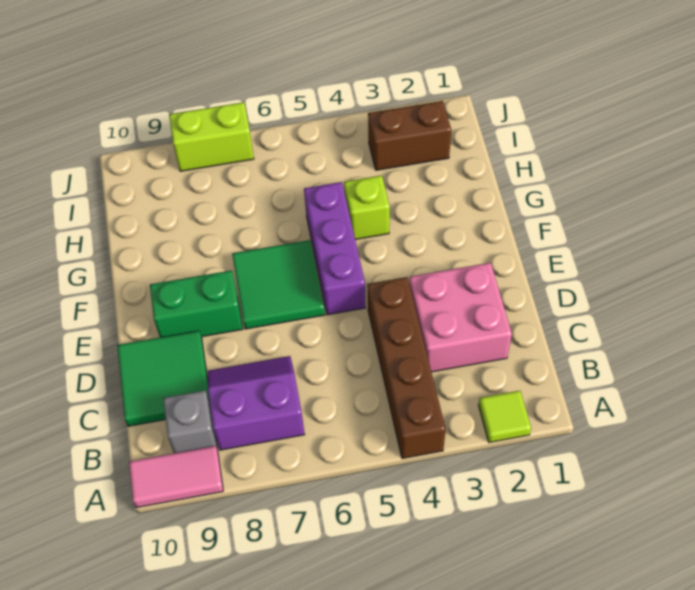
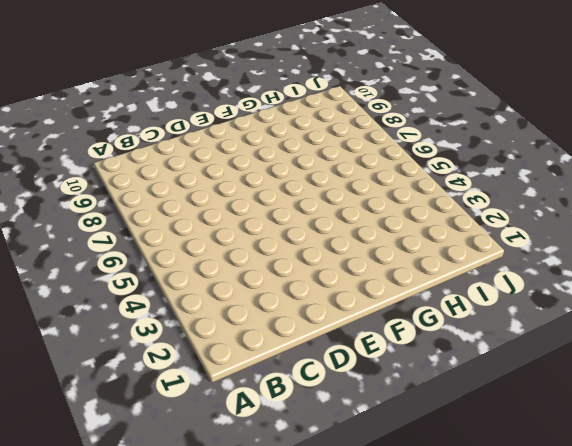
none -> lime 1x1 tile [479,391,531,442]
none -> brown 1x4 brick [367,277,446,459]
none -> pink 1x2 tile [129,446,223,508]

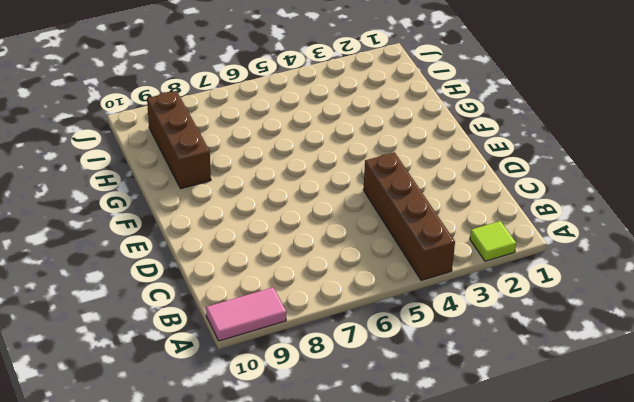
brown 1x3 brick [147,91,211,189] -> none
none -> purple 2x2 slope [208,356,305,450]
none -> grey 1x1 brick [163,390,217,453]
none -> pink 2x2 brick [409,263,512,372]

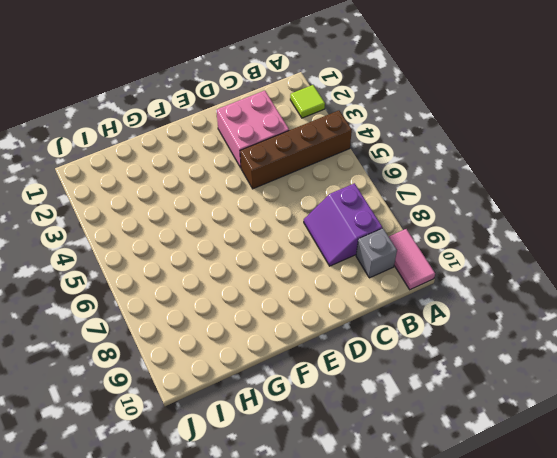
none -> green 2x2 tile [117,331,210,426]
none -> purple 1x3 brick [304,182,366,315]
none -> green 2x2 tile [232,240,325,329]

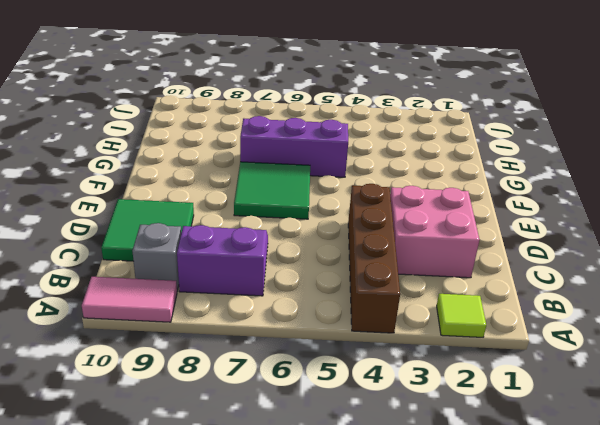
purple 1x3 brick [240,116,348,177] -> purple 1x3 brick turned to [304,182,366,315]
none -> green 1x2 brick [150,270,243,337]
none -> lime 1x1 brick [344,175,390,239]
none -> brown 1x2 brick [368,101,451,170]

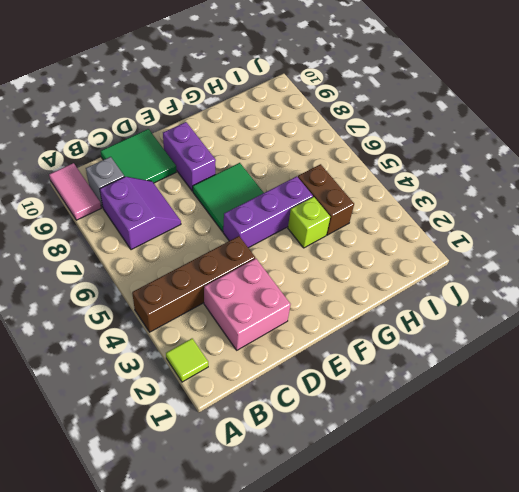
purple 1x2 brick [163,122,216,191] -> green 1x2 brick [150,270,243,337]
brown 1x2 brick [298,164,354,235] -> brown 1x2 brick moved to [368,101,451,170]
none -> lime 1x2 brick [169,102,254,171]

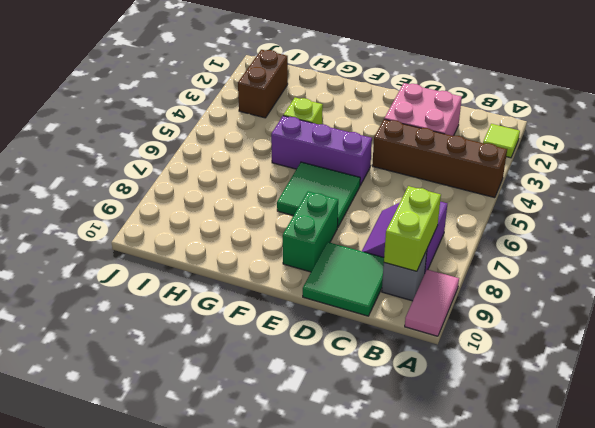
lime 1x2 brick [384,186,441,271] -> lime 1x2 brick moved to [169,102,254,171]

